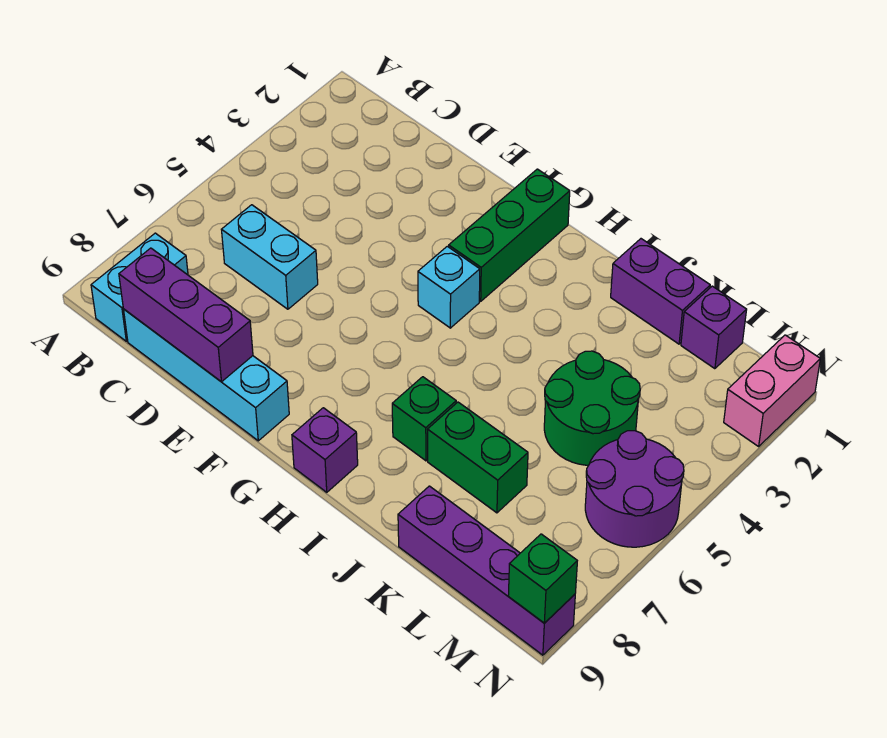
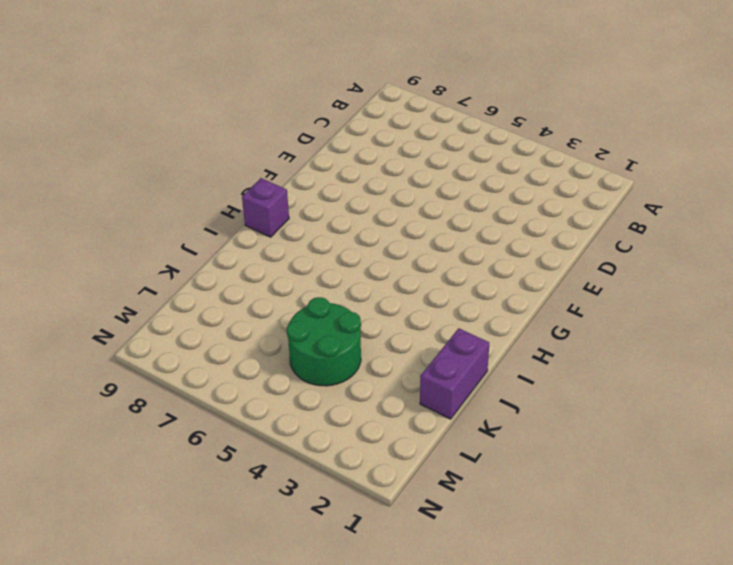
none -> cyan 1x2 brick [91,233,188,341]
none -> cyan 1x2 brick [221,205,318,309]
none -> cyan 1x4 brick [124,309,289,441]

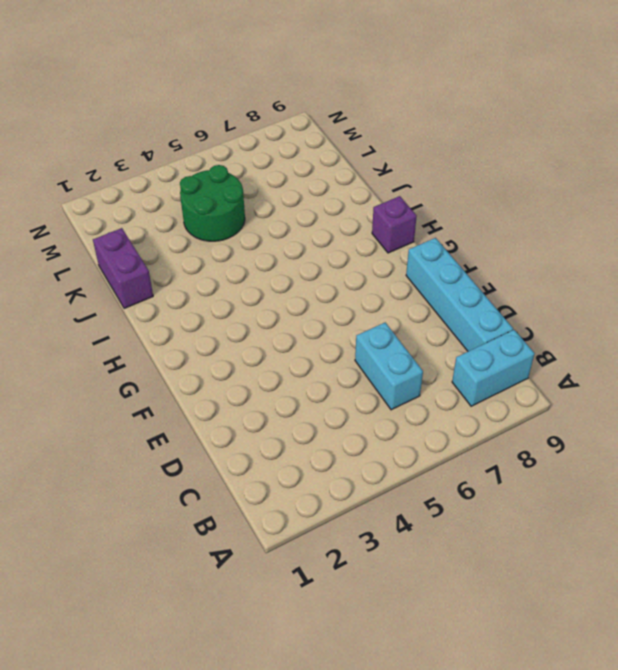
none -> green 1x3 brick [449,169,570,301]
none -> cyan 1x1 brick [418,246,480,328]
none -> green 1x1 brick [392,377,456,461]

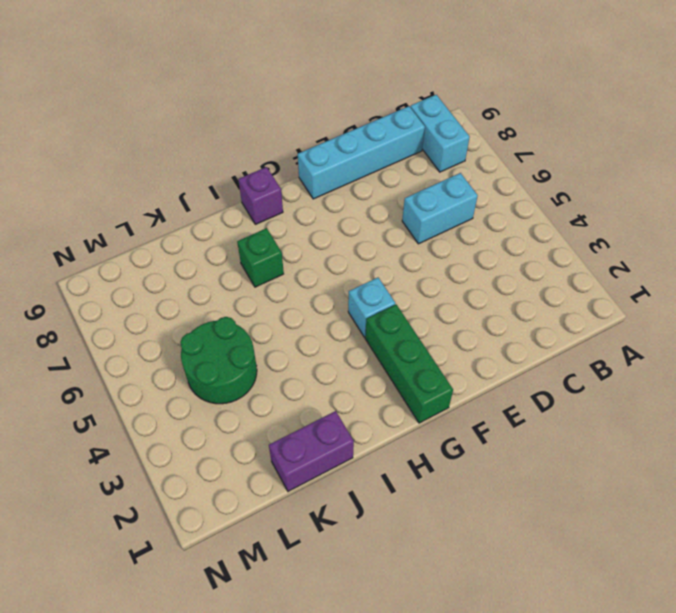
none -> green 1x2 brick [428,402,528,513]
none -> purple 1x4 brick [398,486,575,655]
none -> purple 1x1 brick [681,286,747,369]

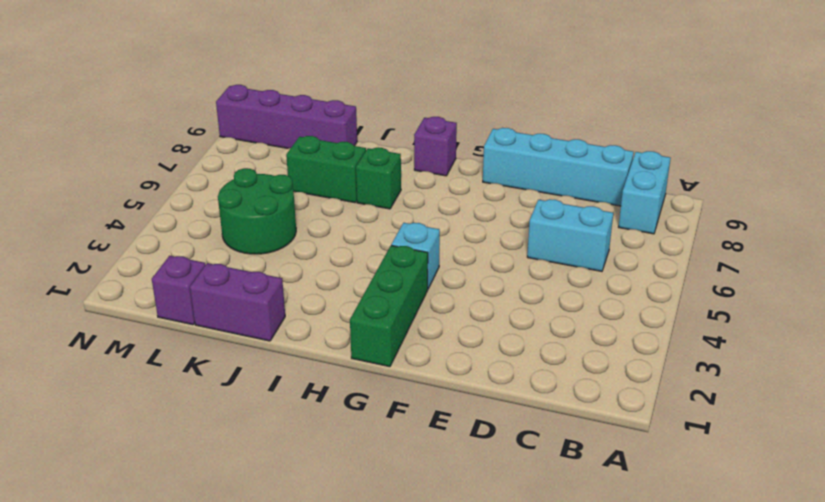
none -> purple 2x2 round brick [585,431,684,547]
none -> pink 1x2 brick [724,335,820,446]
none -> purple 1x3 brick [119,248,253,382]

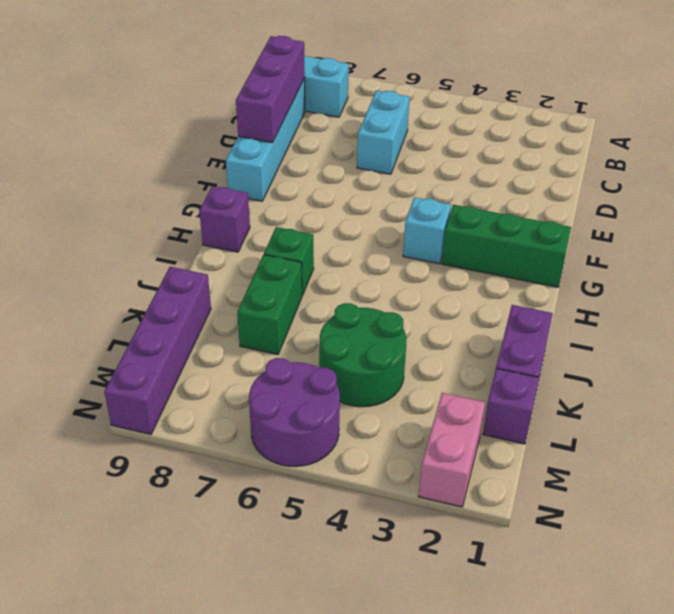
pink 1x2 brick [418,393,485,507] -> pink 1x2 brick turned to [724,335,820,446]
none -> green 1x1 brick [508,534,577,623]

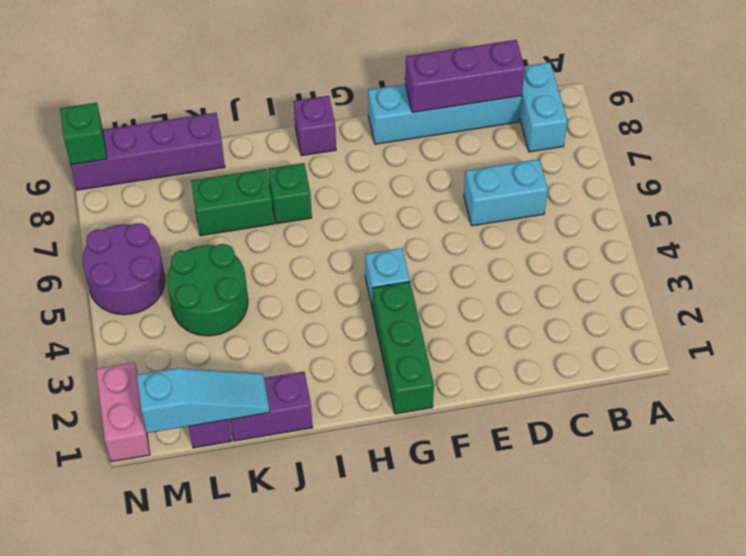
cyan 1x3 slope [137,368,270,433] -> none

